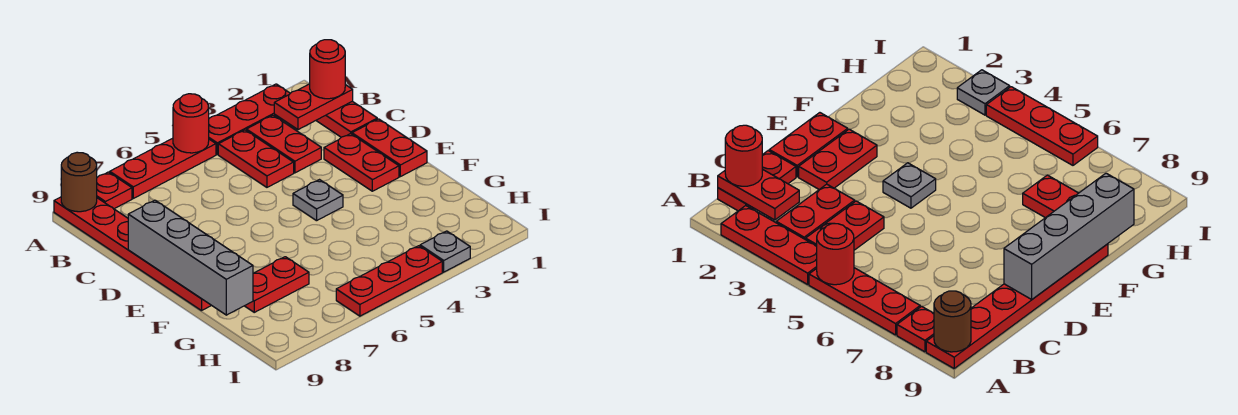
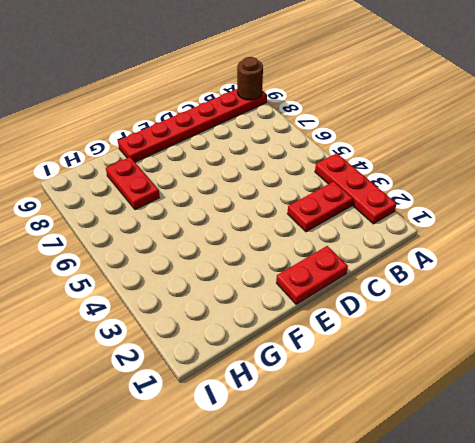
none -> red 1x3 plate [110,138,216,198]
none -> red 1x1 plate [97,172,132,209]
none -> red 1x2 plate [316,101,377,137]

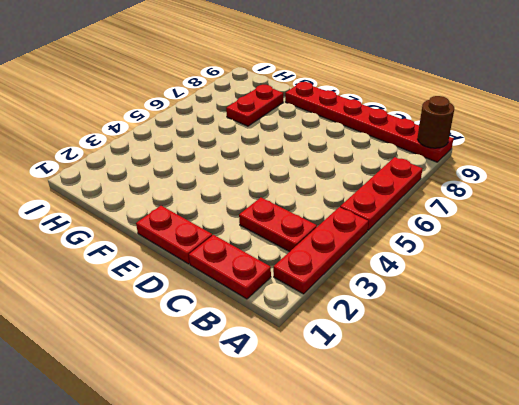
none -> red 1x1 plate [97,172,132,209]
none -> red 1x2 plate [218,130,294,187]
none -> red 1x2 plate [324,134,399,191]

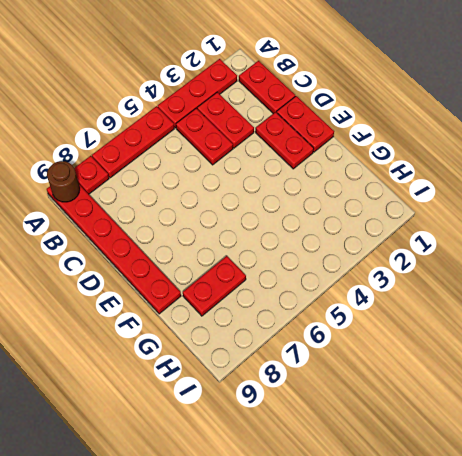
none -> grey 1x1 plate [293,180,343,221]
none -> grey 1x1 plate [420,231,470,272]
none -> red 1x3 plate [336,246,442,316]

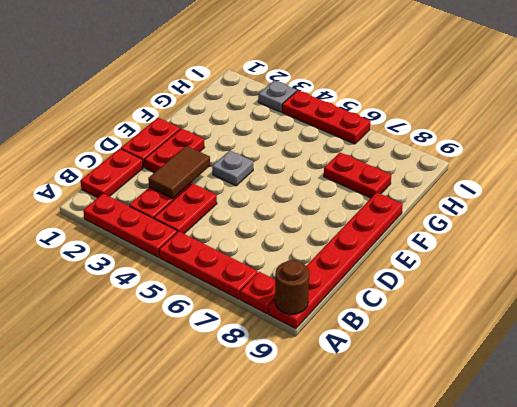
brown 1x2 tile [148,146,210,198] -> none
none -> red 1x1 round brick [173,94,209,153]
none -> red 1x2 plate [274,84,353,130]
none -> grey 1x4 brick [128,200,253,315]

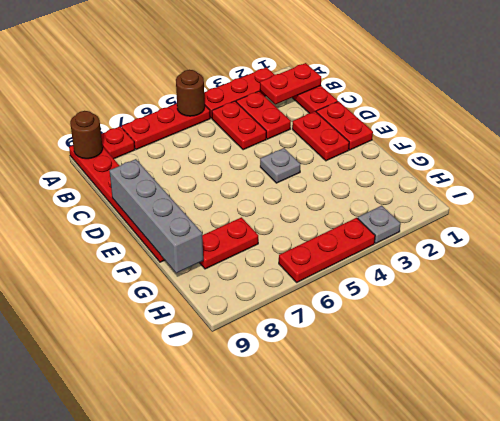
brown 1x1 round brick [176,70,205,116] -> red 1x1 round brick [173,94,209,153]
none -> red 1x1 round brick [310,40,345,99]

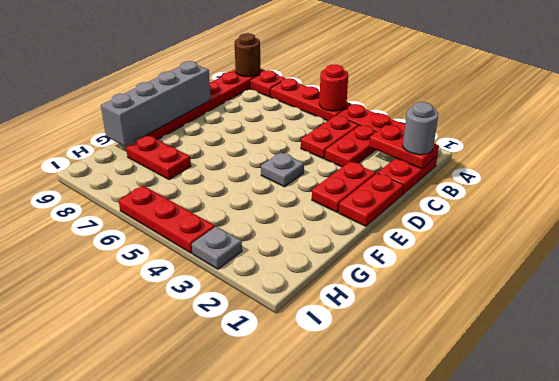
grey 1x1 round brick [403,102,438,155] -> red 1x1 round brick [310,40,345,99]

